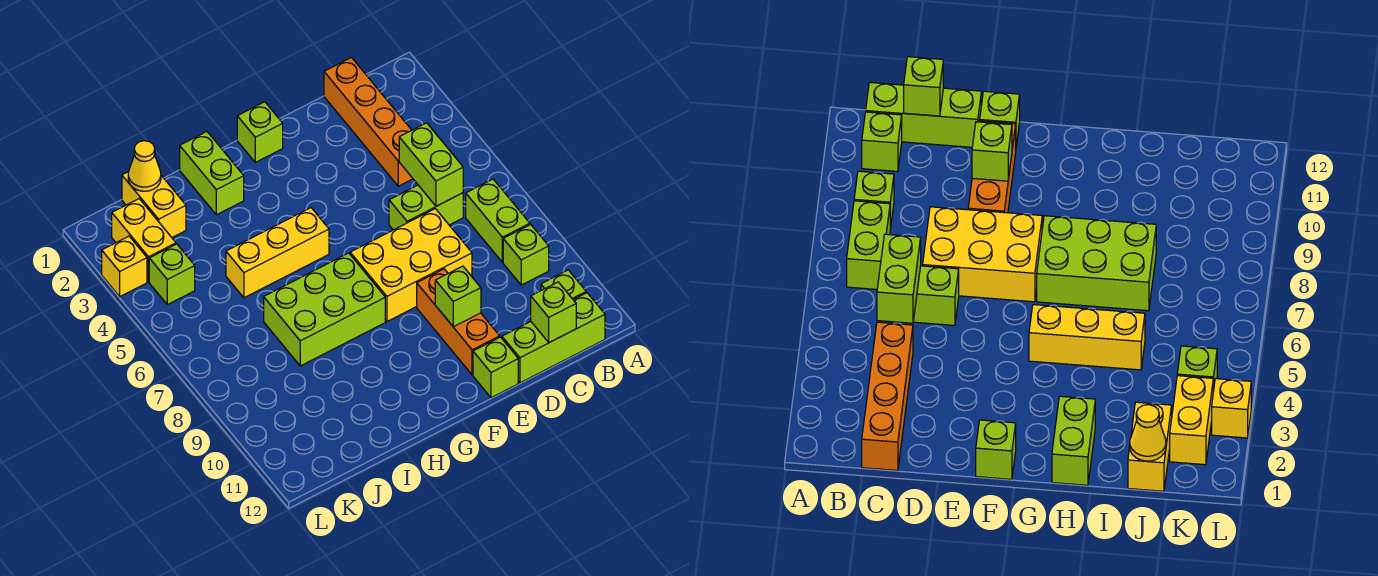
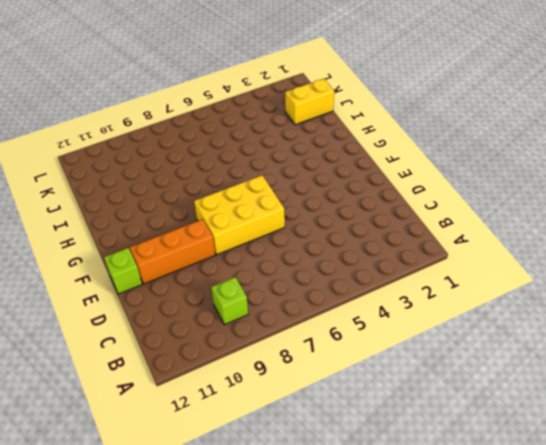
yellow 2x3 brick [194,175,285,255] -> yellow 2x3 brick turned to [350,209,472,321]
none -> lime 1x2 brick [466,179,530,262]
none -> lime 1x1 brick [541,270,586,300]
none -> lime 1x3 brick [502,293,605,383]

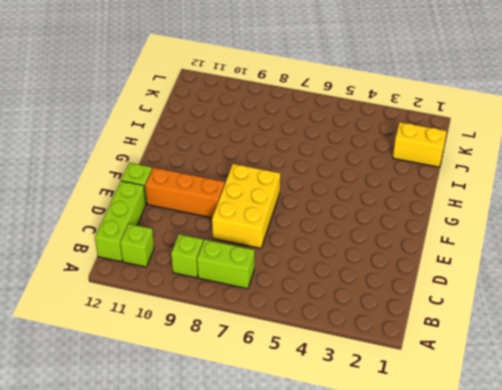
none -> orange 1x4 brick [324,57,413,186]
none -> lime 1x2 brick [389,185,463,230]
none -> lime 1x1 brick [237,102,283,162]

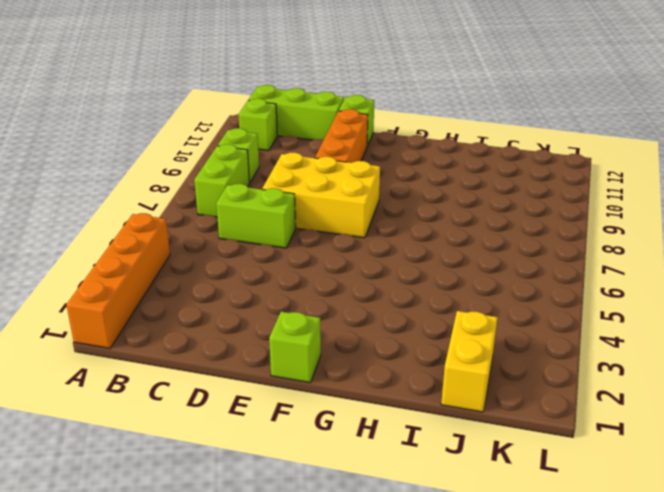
orange 1x4 brick [66,213,170,349] -> orange 1x4 brick moved to [324,57,413,186]
none -> yellow 1x3 brick [226,208,329,298]
none -> lime 2x3 brick [264,253,385,366]
none -> lime 1x2 brick [180,132,244,215]

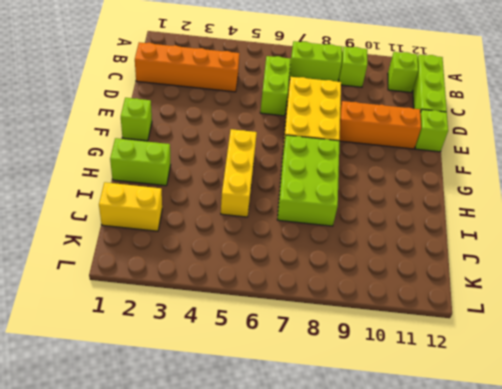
none -> yellow 1x2 brick [112,199,176,282]
none -> lime 1x1 brick [149,244,195,305]
none -> yellow 1x1 brick [102,236,147,296]

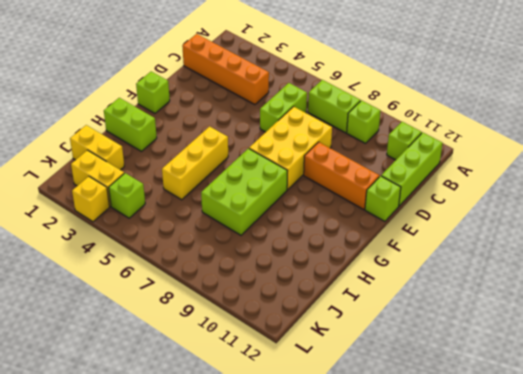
none -> lime 1x2 brick [399,123,463,206]
none -> lime 1x1 brick [531,282,576,343]
none -> lime 1x1 brick [435,266,481,327]

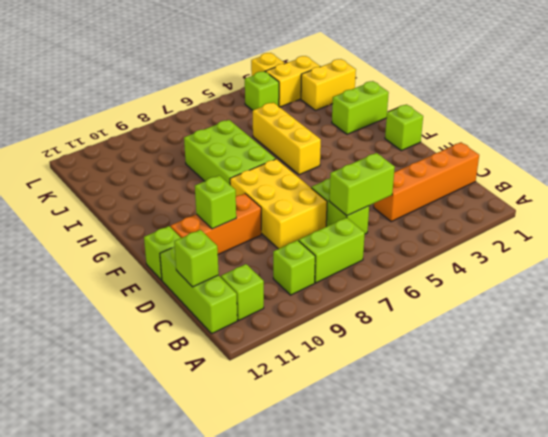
none -> yellow 1x1 cone [128,141,161,191]

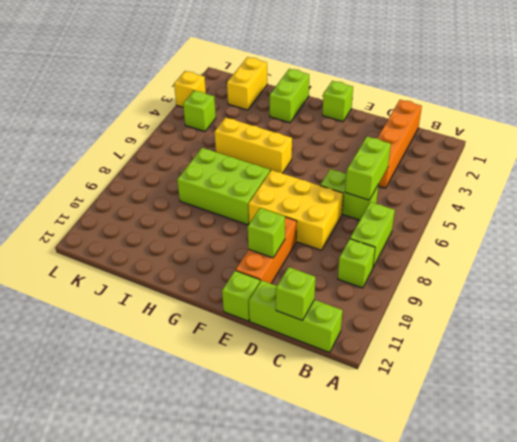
none -> lime 1x1 brick [541,270,586,300]
none -> yellow 1x2 brick [112,199,176,282]
none -> yellow 1x1 cone [128,141,161,191]

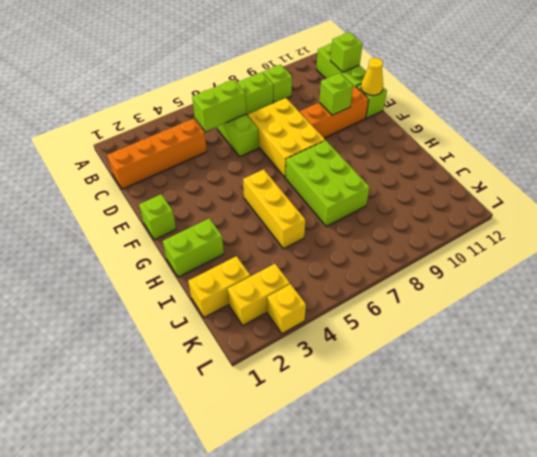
yellow 1x1 cone [361,58,383,95] -> yellow 1x1 cone moved to [128,141,161,191]
none -> lime 1x1 brick [541,270,586,300]
none -> lime 1x1 brick [149,244,195,305]

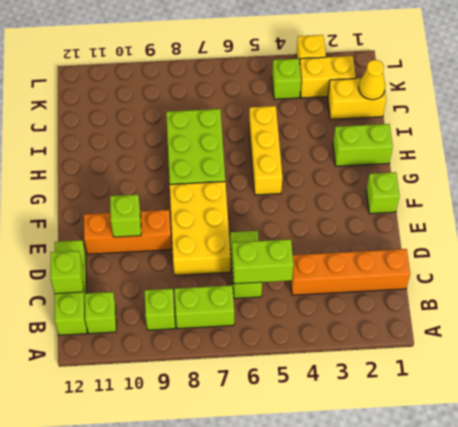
none -> lime 1x1 brick [473,337,518,398]

